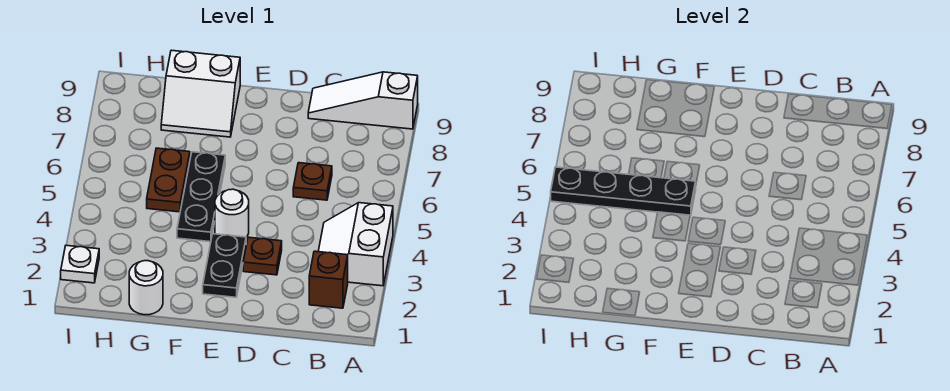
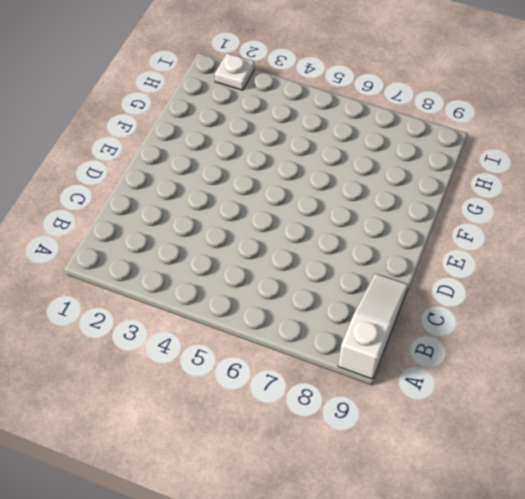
none -> white 2x2 slope [318,203,393,286]
none -> brown 1x1 brick [309,251,348,308]
none -> brown 1x1 plate [293,163,332,200]

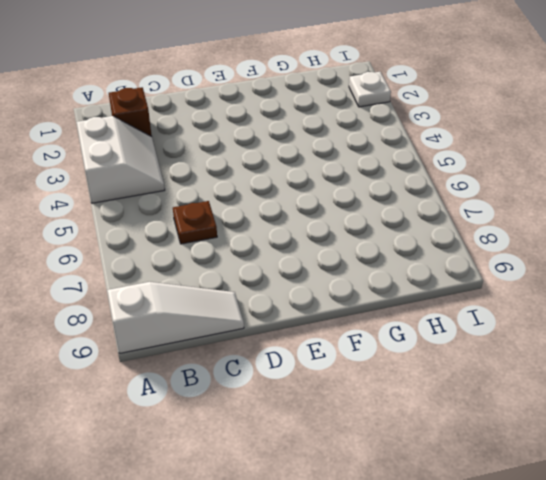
none -> brown 1x1 plate [243,237,282,275]
none -> black 1x2 plate [203,234,246,297]
none -> white 1x1 round brick [215,189,249,237]

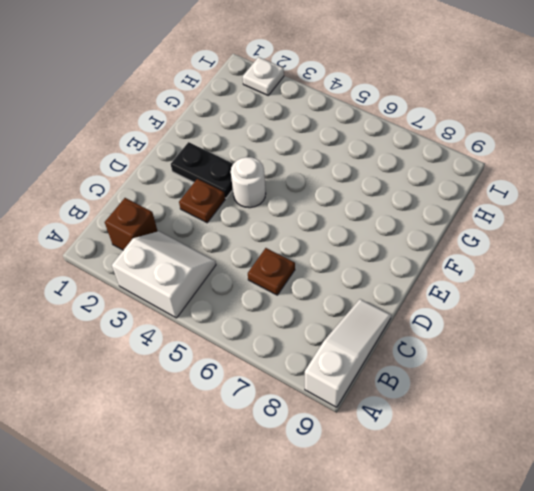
none -> black 1x3 plate [177,152,225,242]
none -> white 2x2 slope [161,50,240,137]
none -> white 1x1 round brick [129,261,163,315]

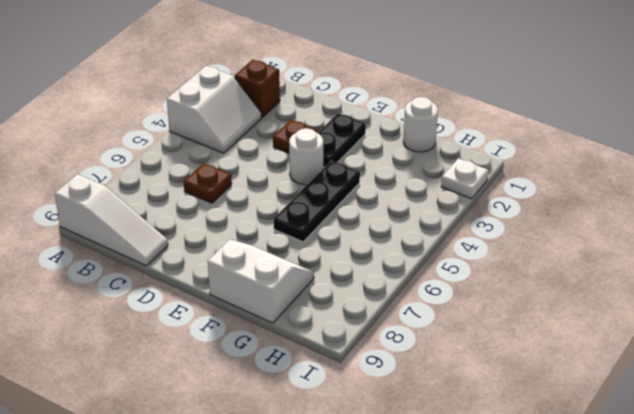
none -> brown 1x2 plate [147,148,190,212]
none -> black 1x4 plate [551,167,696,216]

